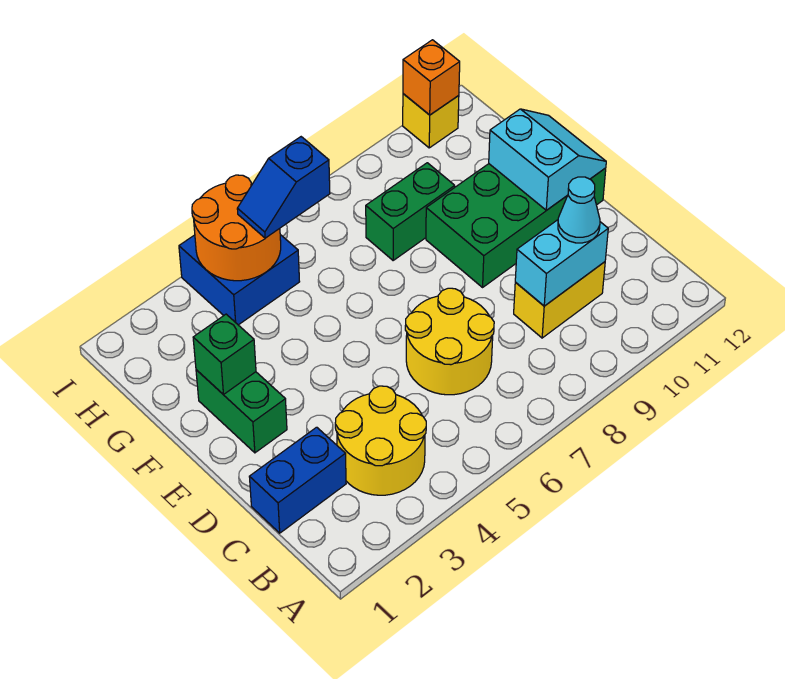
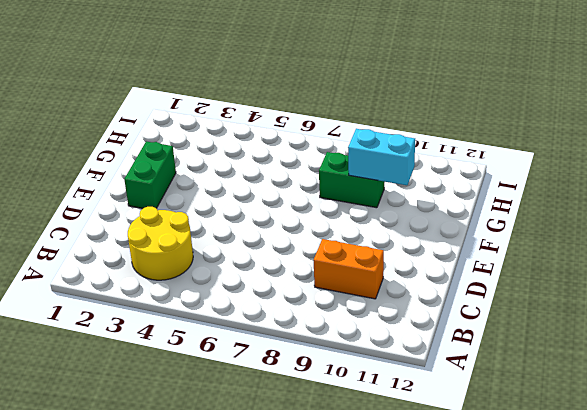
orange 1x2 brick [314,239,384,299] -> yellow 1x2 brick [514,262,605,338]
cyan 1x2 brick [348,129,415,185] -> cyan 1x2 brick moved to [515,220,608,306]
none -> blue 1x2 brick [249,427,346,533]
none -> yellow 2x2 round brick [405,288,494,395]
none -> green 2x4 brick [426,164,606,287]

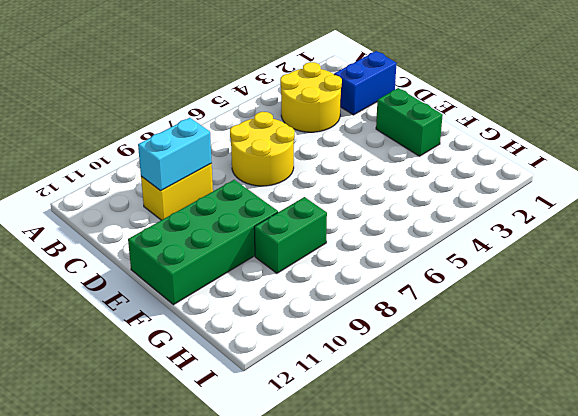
none -> blue 2x2 brick [179,235,300,325]
none -> yellow 1x1 brick [403,94,459,148]
none -> cyan 2x2 slope [489,109,606,210]

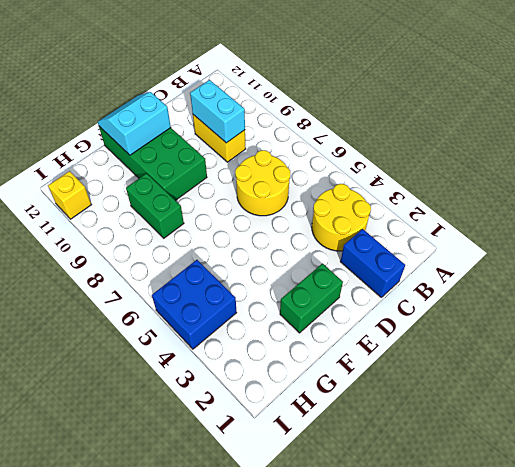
none -> green 1x1 brick [193,314,256,394]
none -> orange 2x2 round brick [192,175,281,281]
none -> orange 1x1 brick [403,40,460,115]

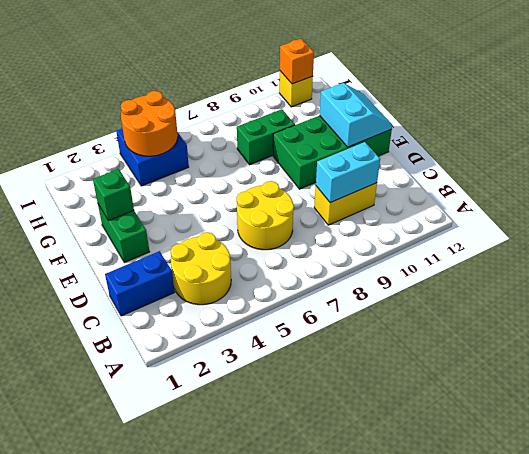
none -> cyan 1x1 cone [558,177,600,243]
none -> blue 1x2 slope [237,137,330,238]

